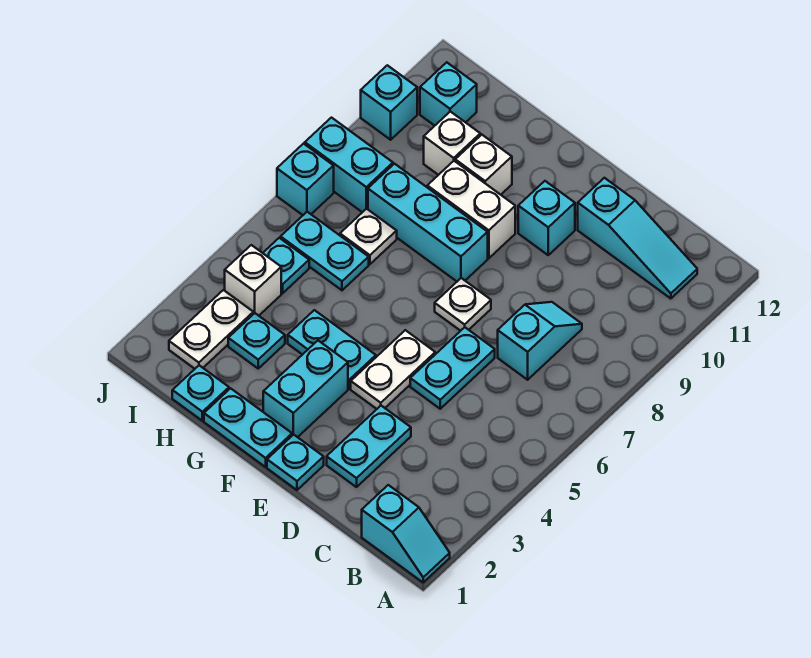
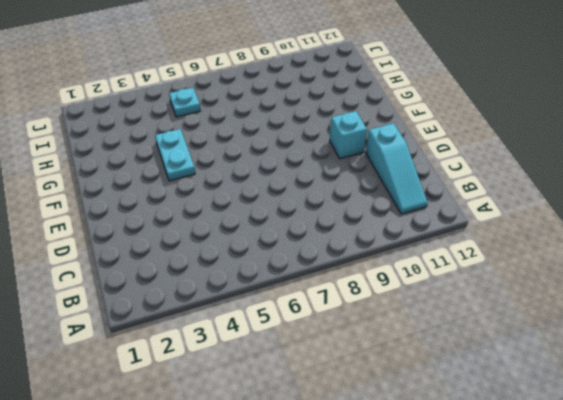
none -> cyan 1x2 slope [362,485,450,582]
none -> cyan 1x2 slope [498,302,582,380]
none -> cyan 1x2 plate [327,406,411,487]

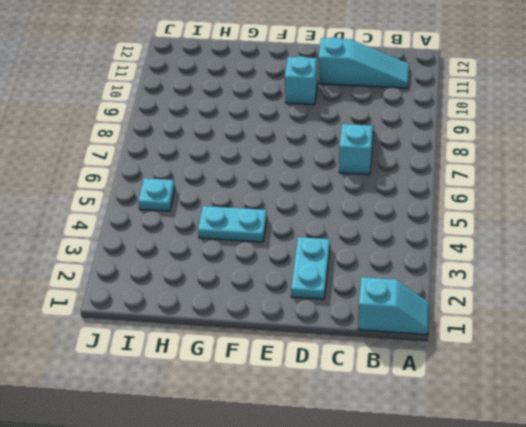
none -> cyan 1x2 plate [410,327,495,409]
none -> cyan 1x1 plate [267,435,324,490]
none -> white 1x2 plate [351,330,435,409]

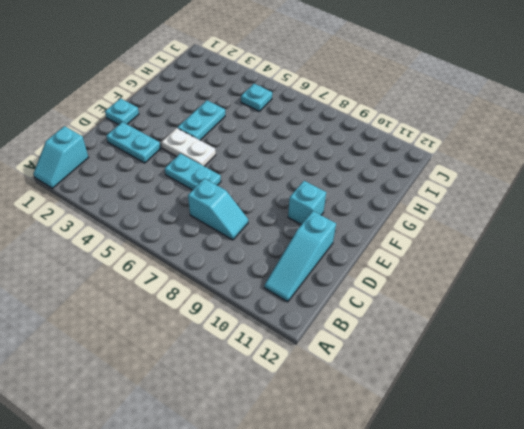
none -> white 1x1 plate [435,278,491,331]
none -> cyan 1x2 plate [204,388,292,467]
none -> cyan 1x2 brick [263,341,348,437]

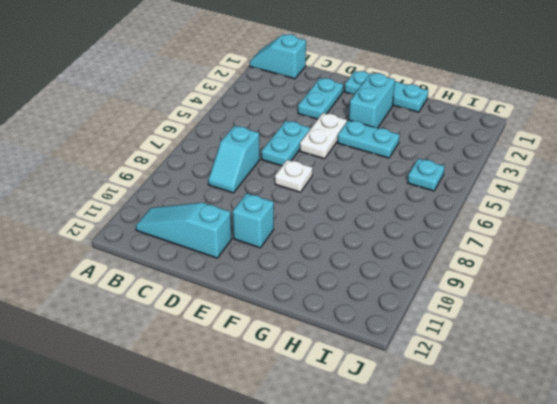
none -> cyan 1x3 brick [368,164,488,281]
none -> white 1x2 brick [427,161,515,258]
none -> white 1x1 brick [455,135,512,195]

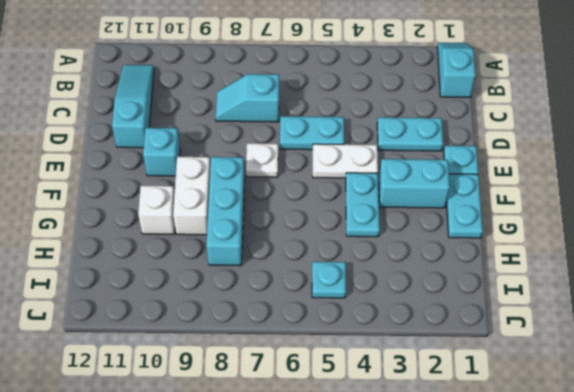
none -> cyan 1x1 plate [172,365,229,421]
none -> cyan 1x1 plate [228,313,285,368]
none -> cyan 1x2 plate [281,212,369,290]

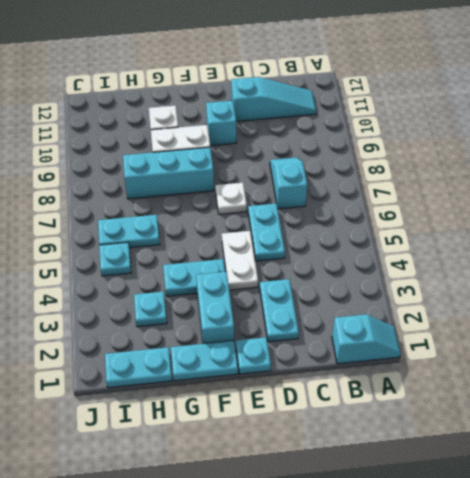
cyan 1x2 plate [105,347,172,388] -> cyan 1x1 plate [172,365,229,421]
none -> white 1x1 plate [340,209,397,264]
none -> white 1x1 brick [424,111,480,175]
none -> white 1x2 plate [169,290,253,369]

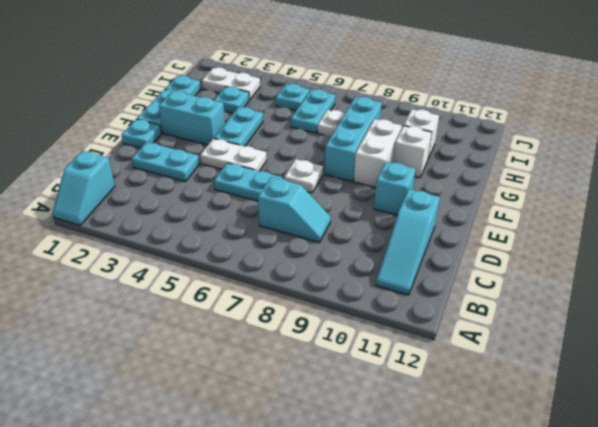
none -> white 1x1 brick [225,245,281,316]
none -> cyan 1x2 brick [305,118,393,212]
none -> cyan 1x1 brick [420,62,477,126]

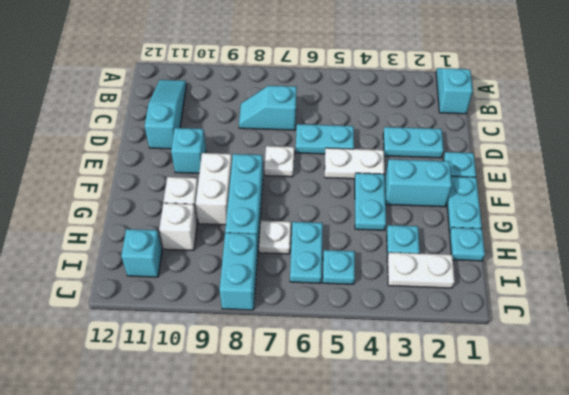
none -> white 1x1 brick [225,245,281,316]
none -> cyan 1x1 brick [277,144,334,215]
none -> cyan 1x1 brick [361,65,417,140]

